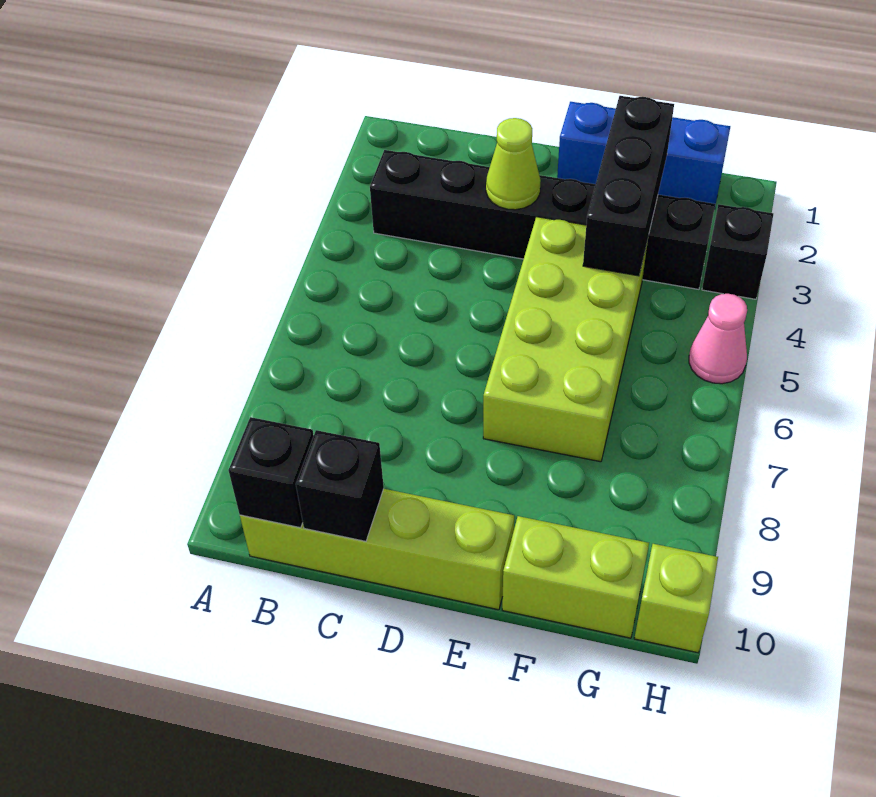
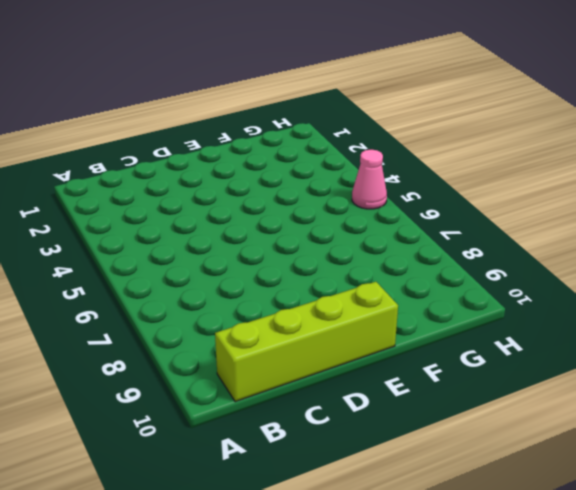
none -> black 1x6 brick [370,150,715,289]
none -> blue 1x3 brick [557,102,730,205]
none -> lime 2x4 brick [483,217,648,462]

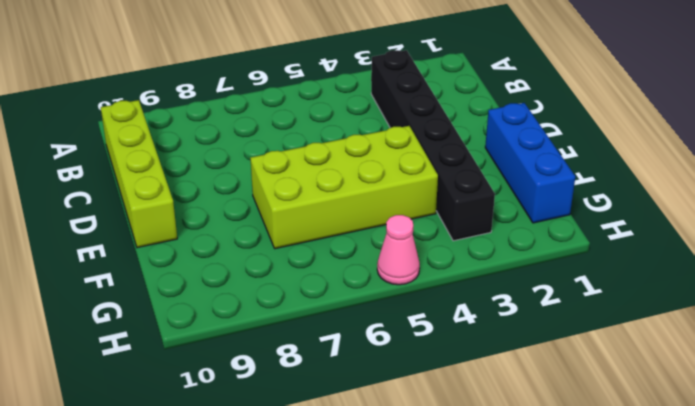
none -> lime 1x2 brick [502,516,649,638]
none -> black 1x1 brick [702,204,773,299]
none -> lime 1x1 brick [634,544,718,653]

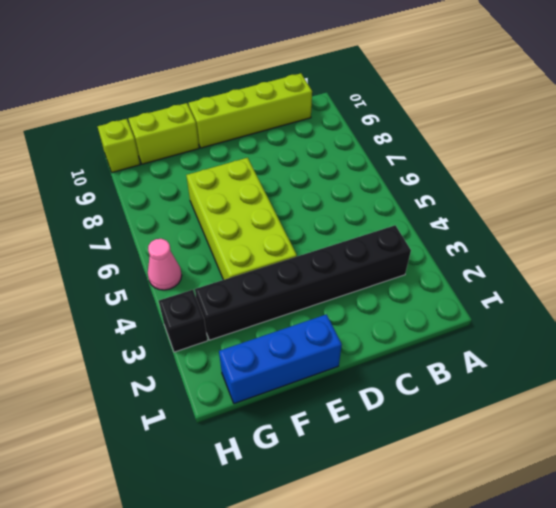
none -> black 1x1 brick [228,417,314,528]
none -> black 1x1 brick [296,430,384,541]
none -> lime 1x1 cone [486,118,541,210]

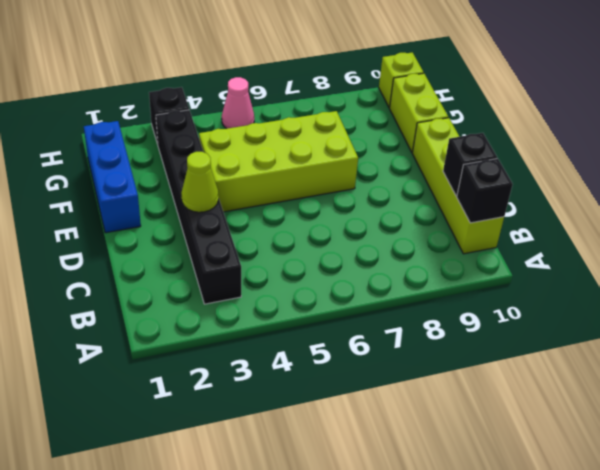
none -> black 1x3 brick [583,96,674,276]

